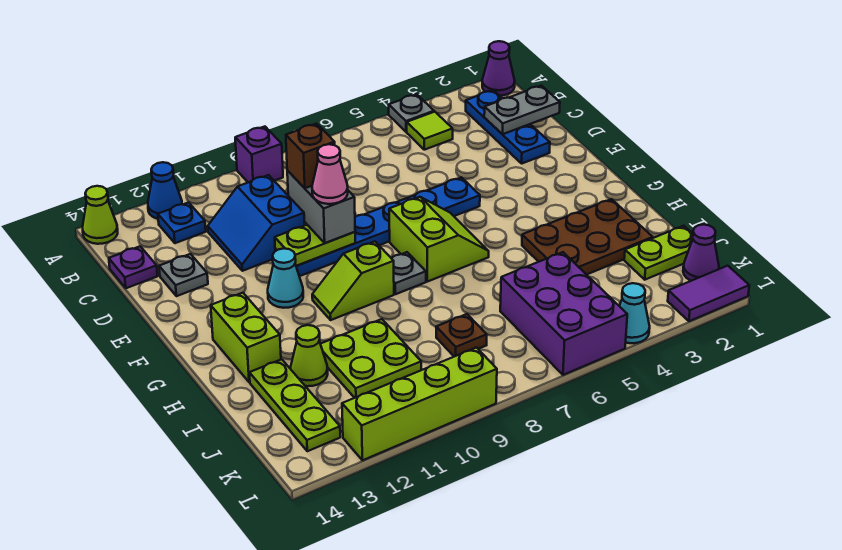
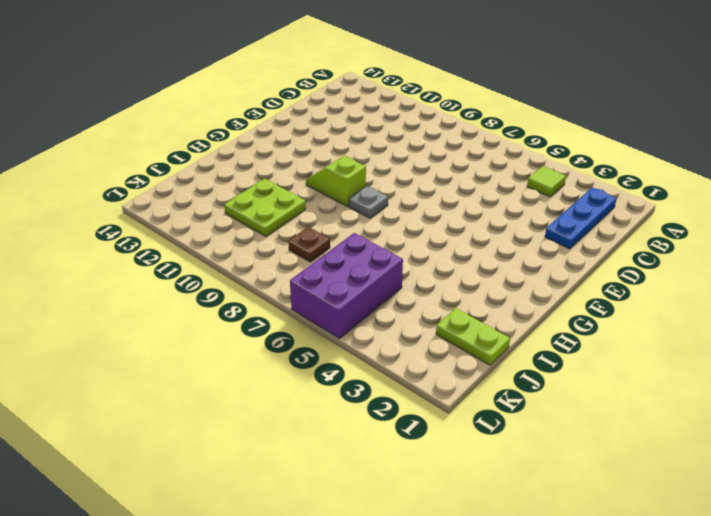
none -> purple 1x1 cone [482,41,515,96]
none -> grey 1x1 plate [389,94,434,132]
none -> purple 1x1 brick [235,127,283,182]
none -> blue 1x1 cone [148,162,182,219]

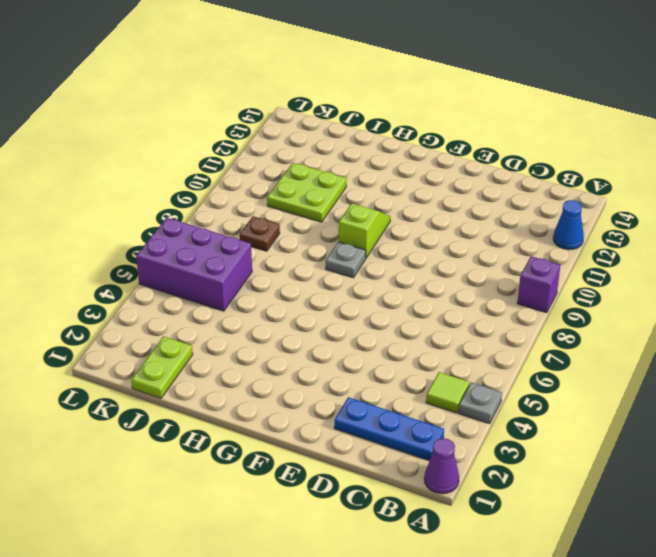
none -> lime 1x1 cone [83,186,118,244]
none -> blue 1x1 plate [158,203,206,243]
none -> blue 2x2 slope [208,175,305,271]
none -> purple 1x1 plate [109,246,157,288]

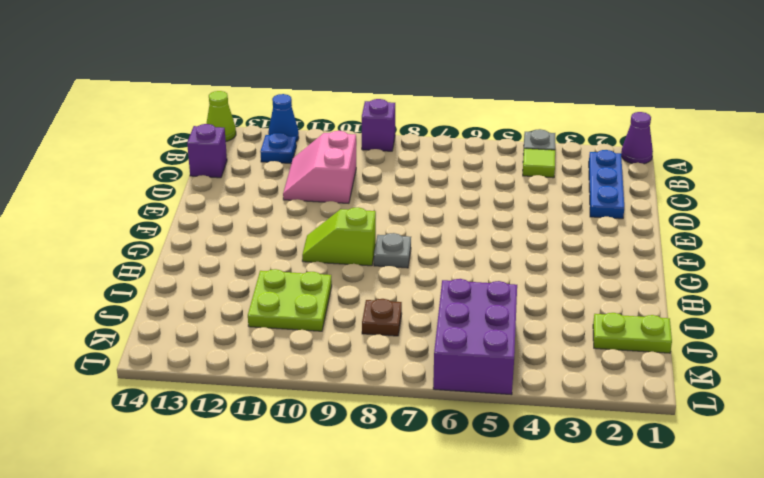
pink 2x2 slope [283,131,356,203] -> blue 2x2 slope [208,175,305,271]
purple 1x1 brick [187,124,227,178] -> purple 1x1 plate [109,246,157,288]
none -> grey 1x1 plate [159,254,208,296]
none -> blue 1x6 plate [275,177,480,276]
none -> lime 2x2 slope [389,197,489,282]
none -> cyan 1x1 cone [268,249,303,308]

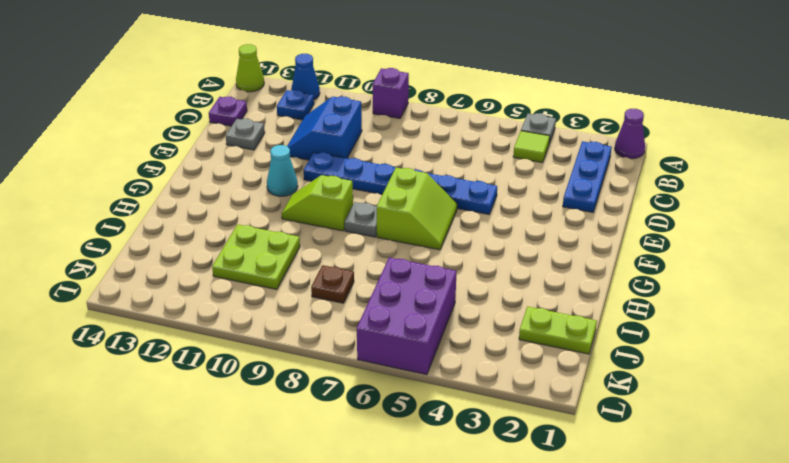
none -> lime 1x2 brick [211,293,281,382]
none -> brown 2x3 plate [522,199,653,275]
none -> lime 1x1 cone [291,325,328,386]
none -> lime 1x3 plate [249,359,340,451]

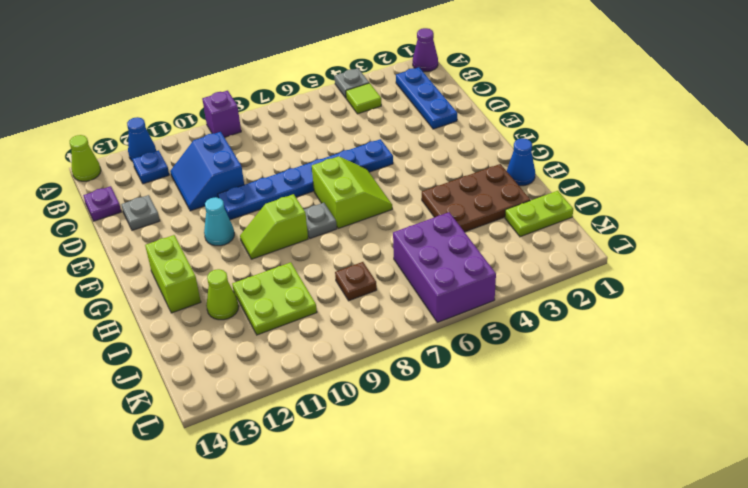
blue 1x1 cone [507,138,535,186] -> none
none -> lime 1x3 plate [249,359,340,451]
none -> purple 1x1 cone [683,225,719,281]
none -> purple 1x2 tile [668,266,749,321]
none -> cyan 1x1 cone [620,283,650,343]

